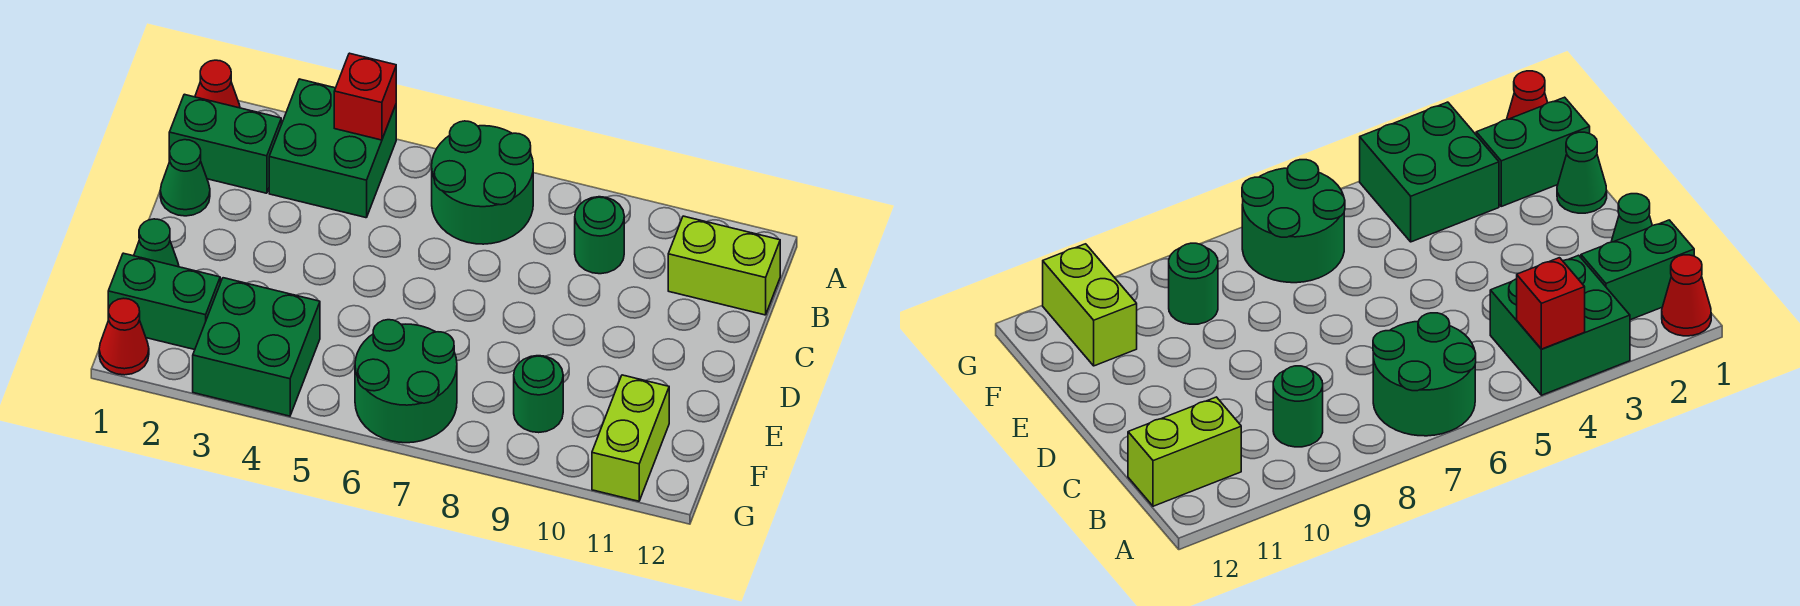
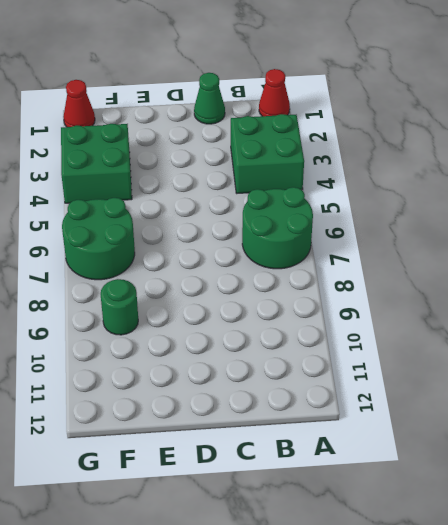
none -> green 1x2 brick [169,94,281,193]
none -> green 1x1 round brick [575,197,624,274]
none -> lime 1x2 brick [668,216,780,315]

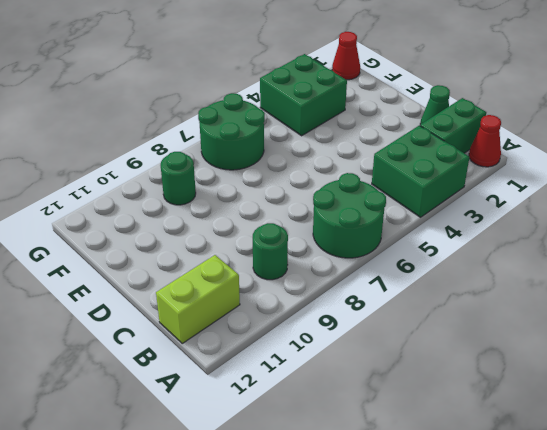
none -> green 1x1 cone [134,219,179,267]
none -> green 1x2 brick [108,253,220,350]
none -> lime 1x2 brick [592,375,669,501]

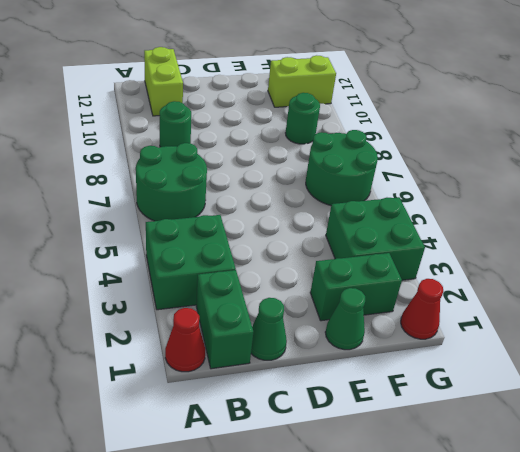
green 1x2 brick [310,253,402,321] -> green 1x2 brick turned to [108,253,220,350]
none -> red 1x1 brick [334,53,396,140]

